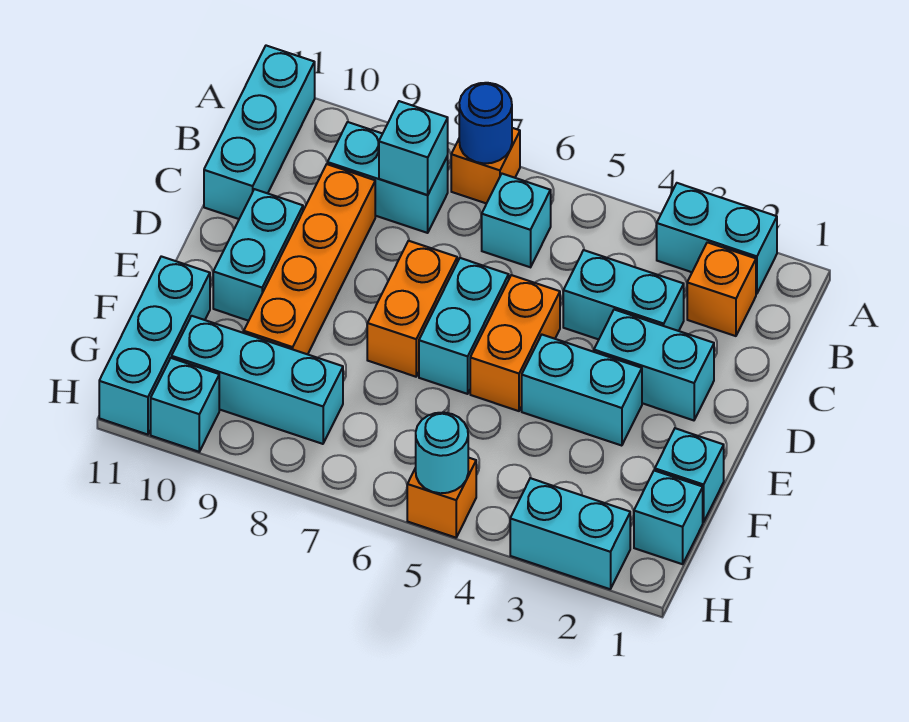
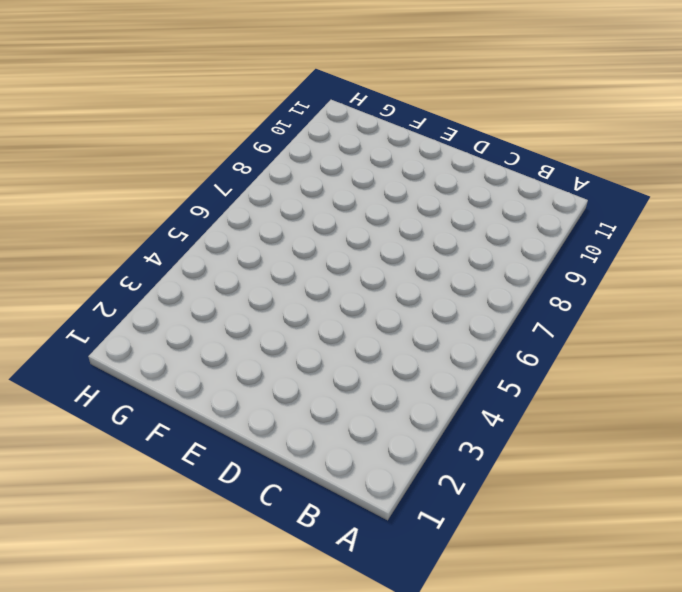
none -> cyan 1x2 brick [657,183,777,294]
none -> orange 1x1 brick [451,128,520,203]
none -> cyan 1x3 brick [204,46,315,219]

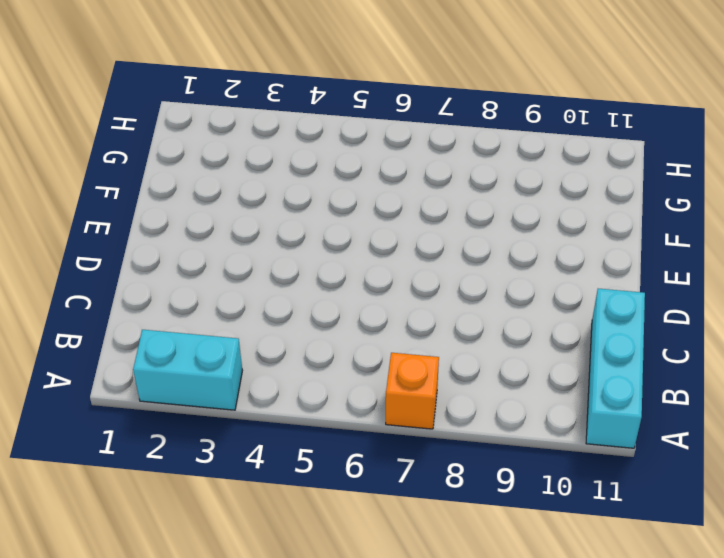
none -> orange 1x1 brick [687,242,756,336]
none -> cyan 1x1 brick [482,174,551,267]
none -> cyan 1x2 brick [328,122,448,233]

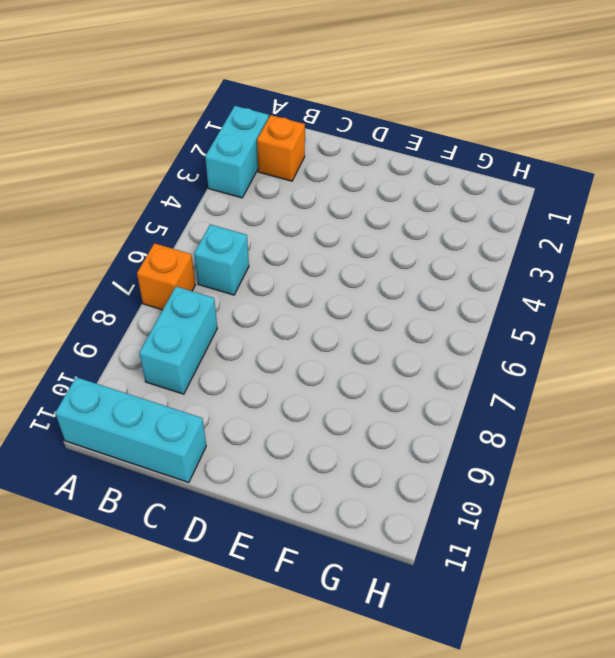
none -> cyan 1x2 brick [563,250,684,339]
none -> orange 1x4 brick [244,164,375,354]
none -> cyan 1x2 brick [594,310,714,420]

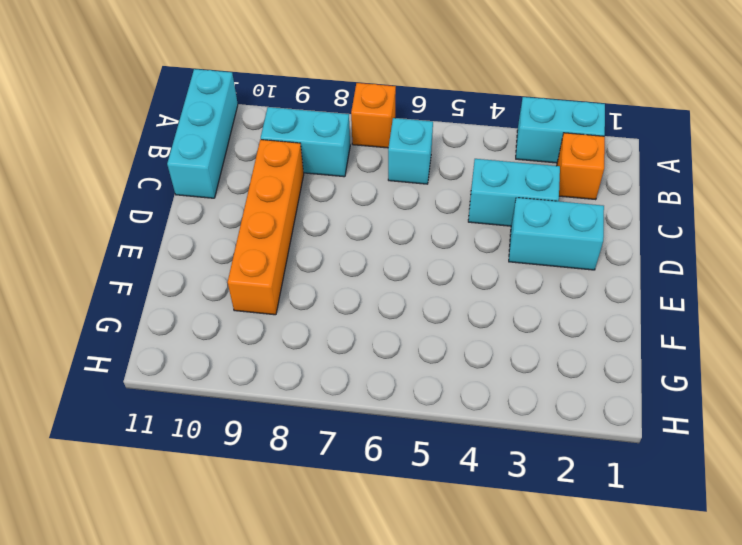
none -> orange 1x2 brick [470,275,560,411]
none -> cyan 1x2 brick [419,258,509,394]
none -> orange 1x2 brick [367,241,457,377]

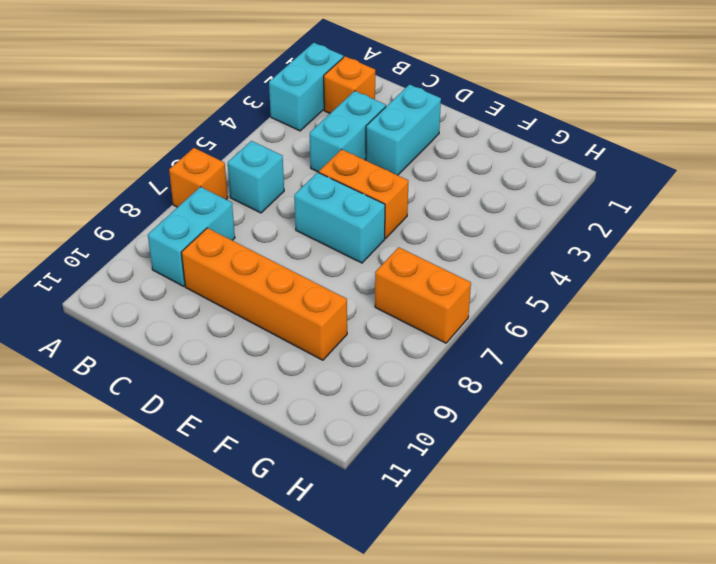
orange 1x2 brick [375,247,471,343] -> orange 1x2 brick moved to [367,241,457,377]
none -> cyan 1x3 brick [204,46,315,219]
none -> cyan 1x2 brick [213,189,303,321]
none -> cyan 1x2 brick [522,335,642,446]

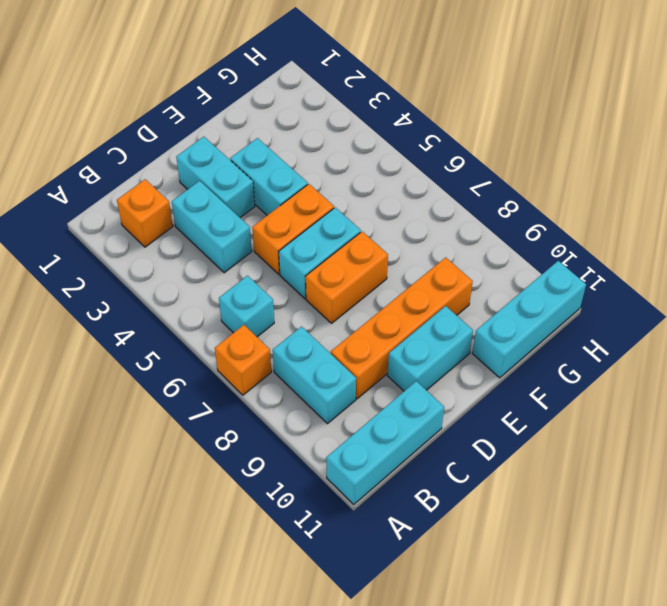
none -> cyan 1x2 brick [657,183,777,294]
none -> cyan 1x1 brick [655,428,724,522]
none -> cyan 1x1 brick [634,471,703,564]

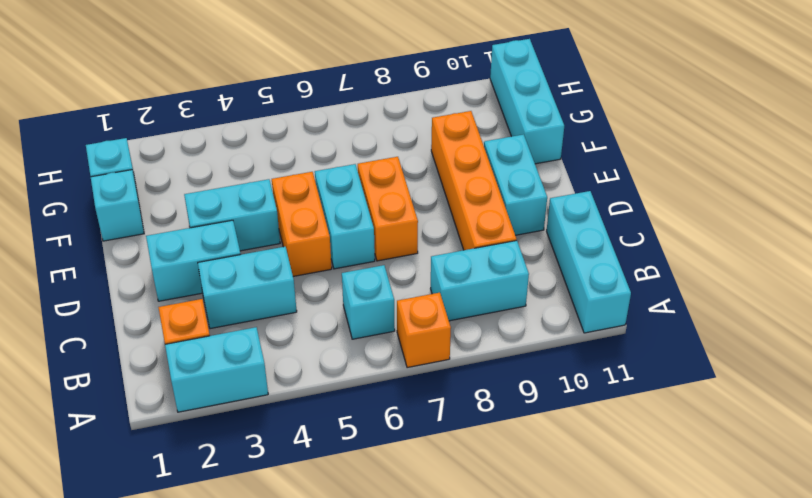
none -> cyan 1x3 brick [172,316,343,444]
none -> cyan 1x2 brick [510,478,630,589]
none -> orange 1x1 brick [407,458,476,538]

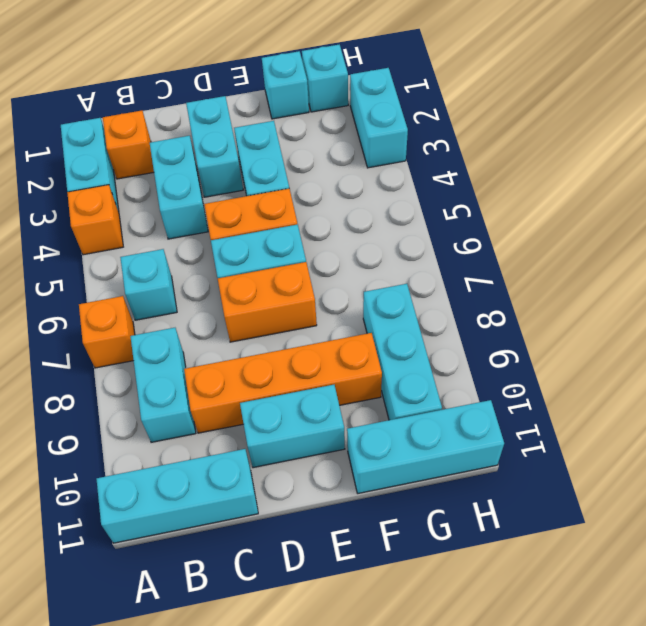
orange 1x1 brick [67,185,123,255] -> orange 1x1 brick moved to [407,458,476,538]
none -> cyan 1x1 brick [151,358,219,452]
none -> blue 1x1 round brick [459,83,512,163]
none -> cyan 1x1 brick [379,101,448,195]

